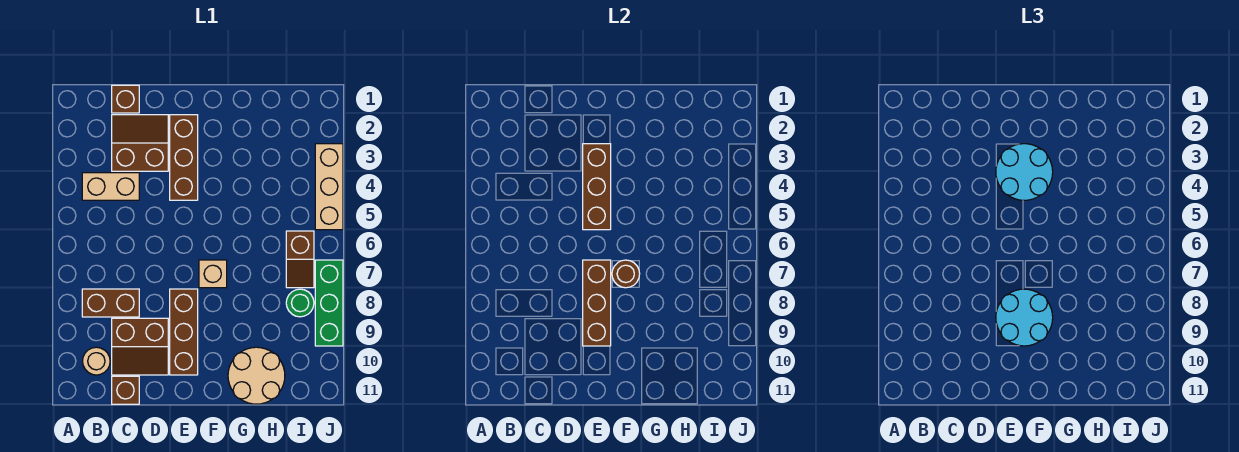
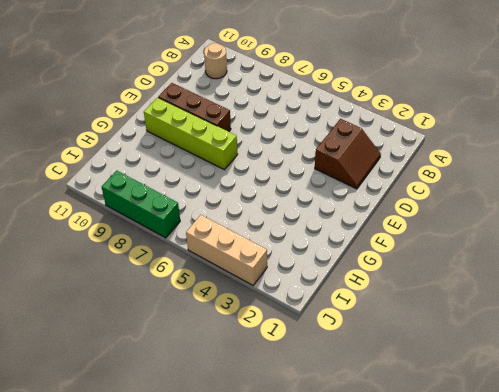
lime 1x4 brick [144,98,238,170] -> tan 1x1 brick [199,260,227,288]
none -> tan 1x2 brick [82,173,139,200]
none -> brown 1x2 brick [82,289,139,317]
none -> brown 1x1 brick [112,85,139,113]

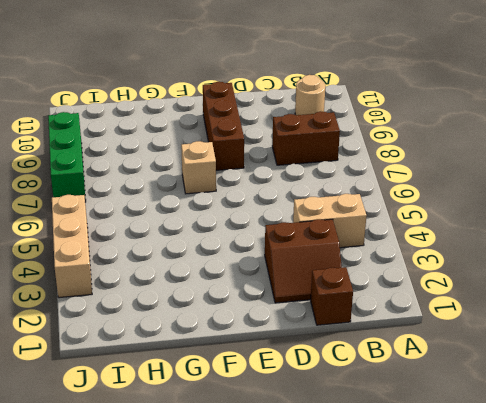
none -> brown 2x2 slope [112,318,168,375]
none -> brown 1x1 brick [112,376,139,404]
none -> brown 1x3 brick [170,115,198,200]

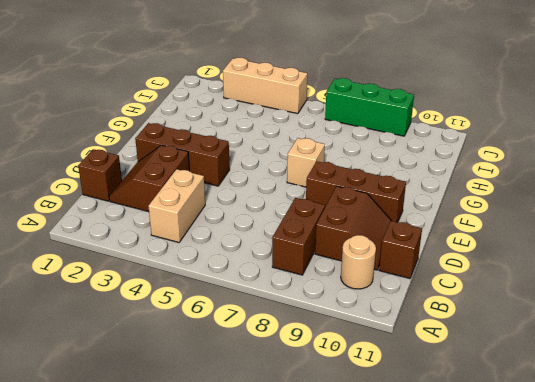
none -> tan 2x2 round brick [228,347,285,404]
none -> brown 1x2 slope [286,231,314,288]
none -> green 1x1 round brick [286,289,314,317]

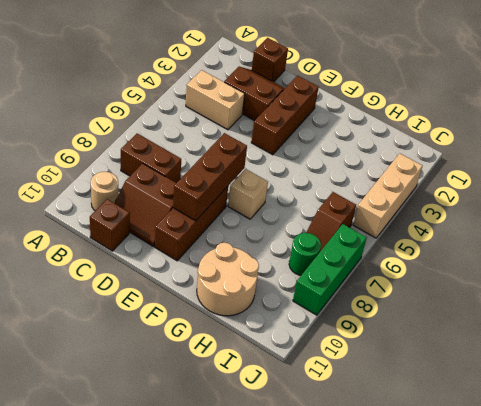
none -> brown 1x3 brick [583,144,611,230]
none -> brown 1x1 round brick [612,260,640,288]
none -> cyan 2x2 round brick [996,144,1053,200]

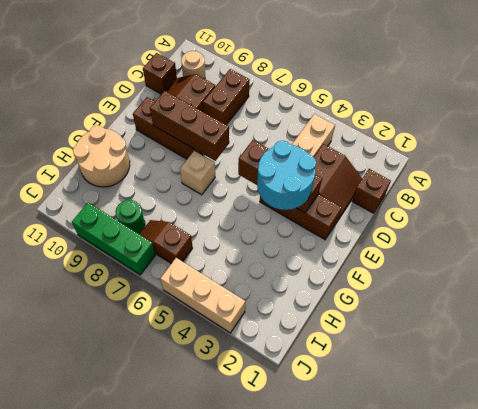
none -> brown 1x1 round brick [612,260,640,288]
none -> cyan 2x2 round brick [996,289,1053,346]

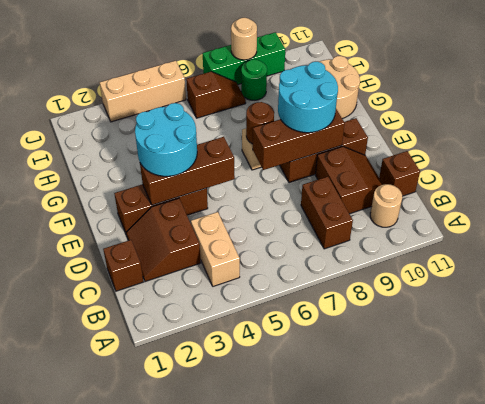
tan 1x1 round brick [231,18,257,60] -> none

